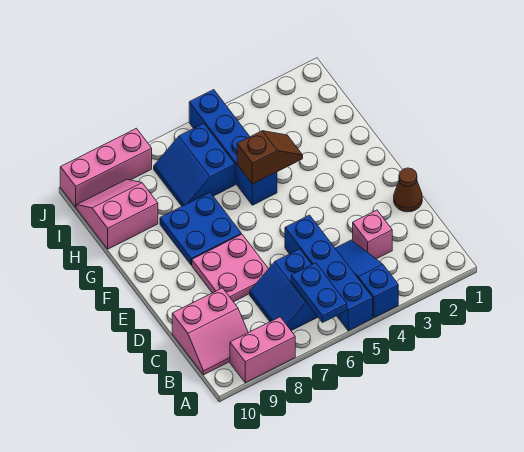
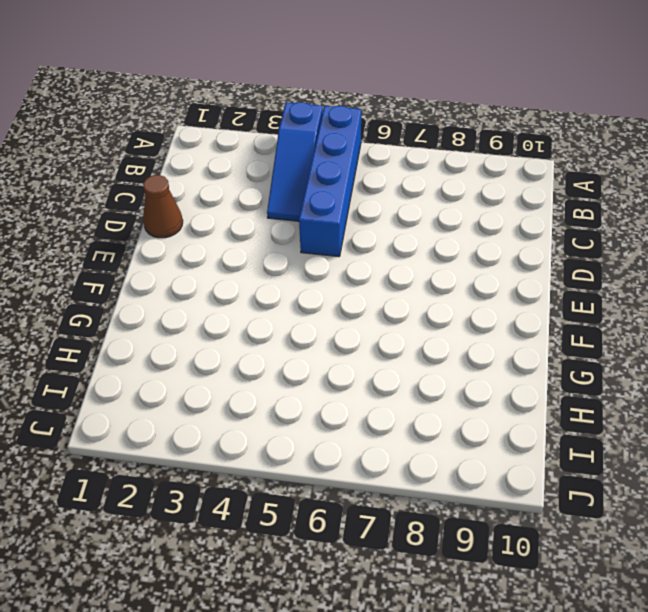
none -> pink 1x2 brick [230,317,295,383]
none -> blue 2x2 slope [250,249,318,331]
none -> pink 2x2 slope [172,288,248,375]

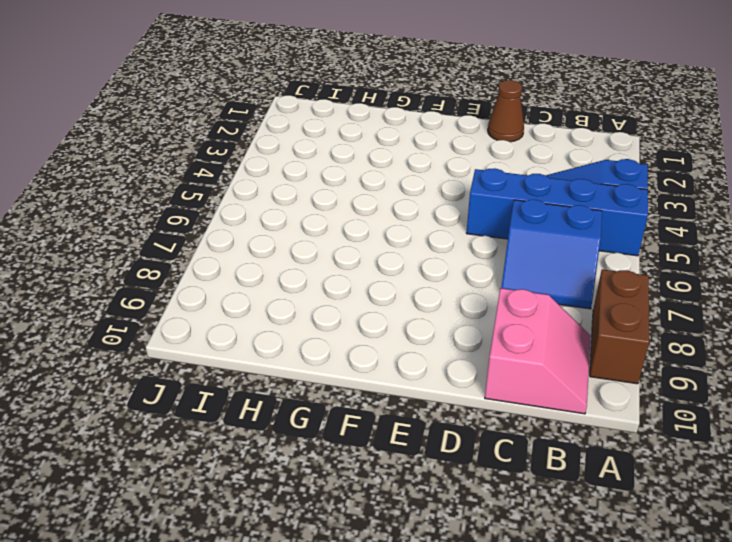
brown 1x2 brick [590,269,649,384] -> pink 1x2 brick [230,317,295,383]
none -> pink 1x1 brick [353,210,392,259]
none -> pink 2x2 plate [192,234,268,302]
none -> blue 2x2 plate [160,193,241,265]

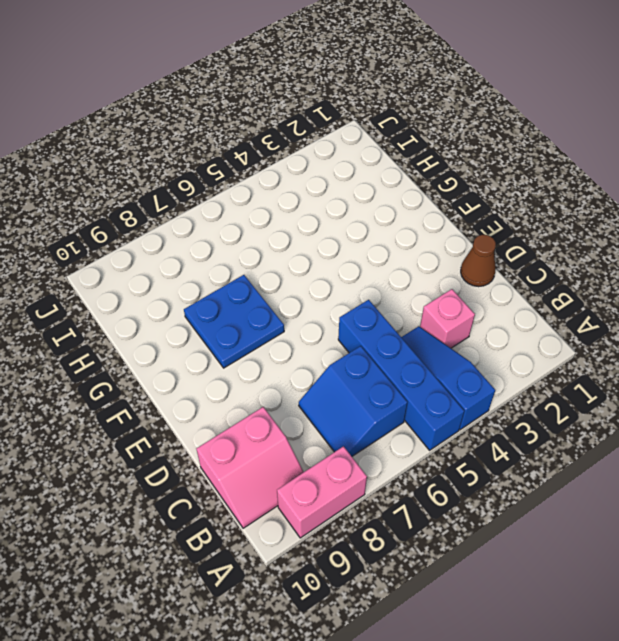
none -> pink 2x2 plate [192,234,268,302]
none -> blue 1x4 brick [189,90,277,205]
none -> blue 2x2 slope [154,124,235,206]

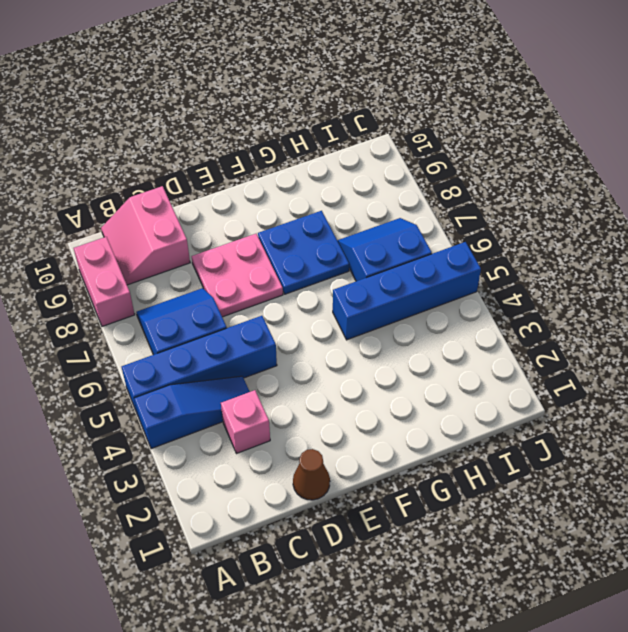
none -> pink 2x2 slope [76,179,158,249]
none -> pink 1x3 brick [60,128,152,207]
none -> blue 1x2 plate [291,263,347,323]

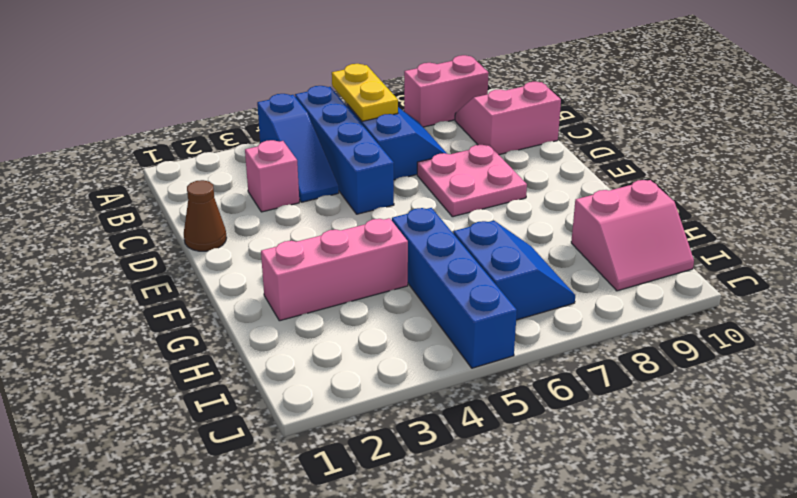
yellow 1x2 plate [332,64,398,121] -> blue 1x2 plate [291,263,347,323]
pink 1x3 brick [261,218,408,321] -> pink 1x3 brick moved to [60,128,152,207]
none -> blue 2x2 plate [160,193,241,265]
none -> brown 1x2 slope [237,131,303,184]

